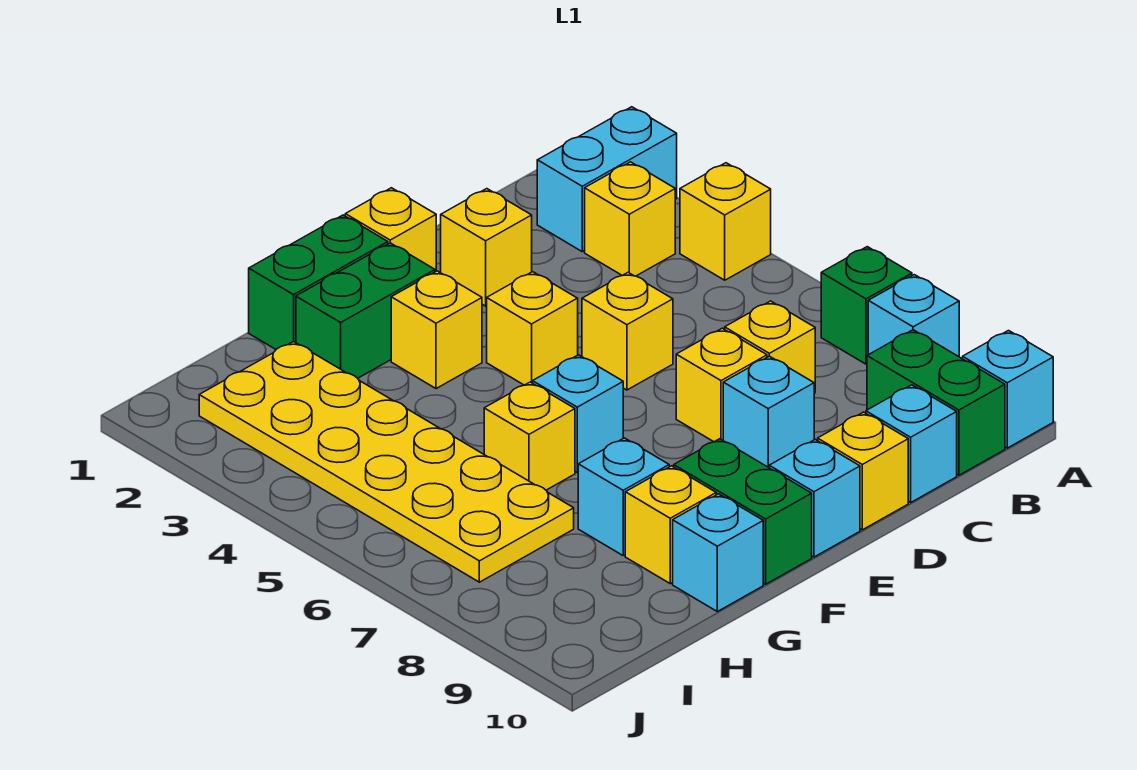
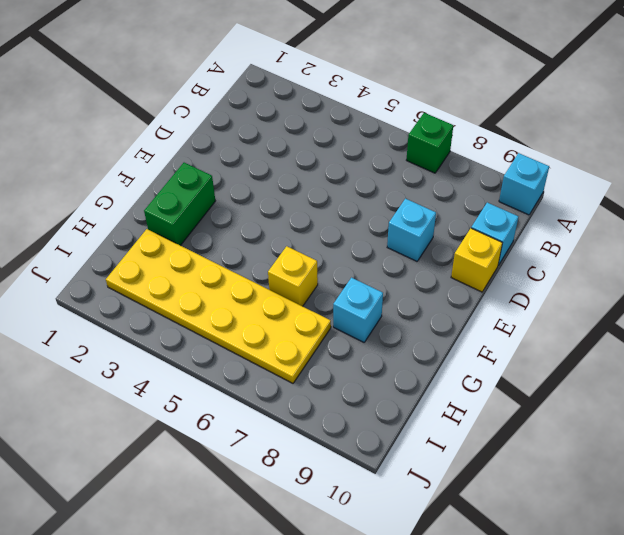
none -> cyan 1x2 brick [537,107,677,252]
none -> yellow 1x1 brick [680,163,771,280]
none -> cyan 1x1 brick [868,275,959,357]

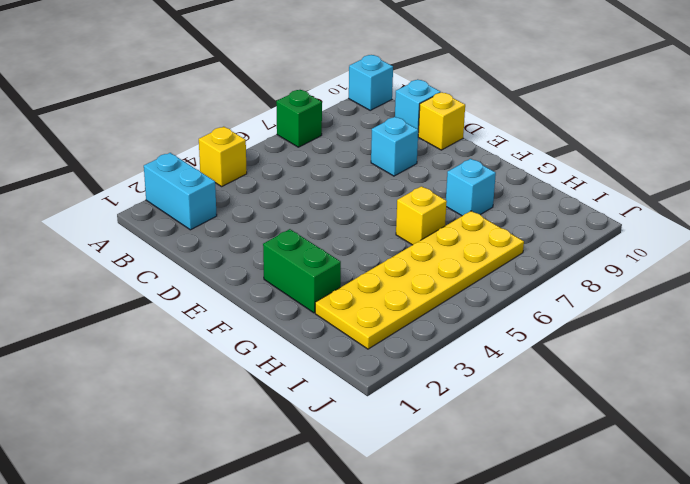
none -> cyan 1x1 brick [868,275,959,357]
none -> yellow 1x1 brick [585,162,675,276]
none -> green 1x2 brick [867,330,1005,475]

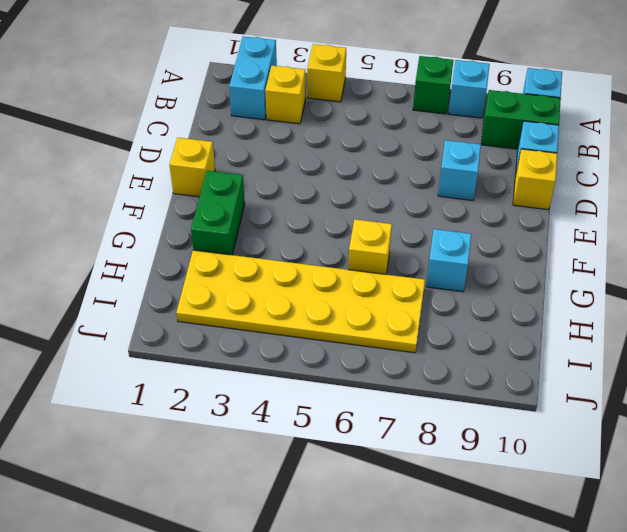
none -> yellow 1x1 brick [725,301,815,393]
none -> yellow 1x1 brick [441,189,532,306]
none -> yellow 1x1 brick [582,273,673,390]

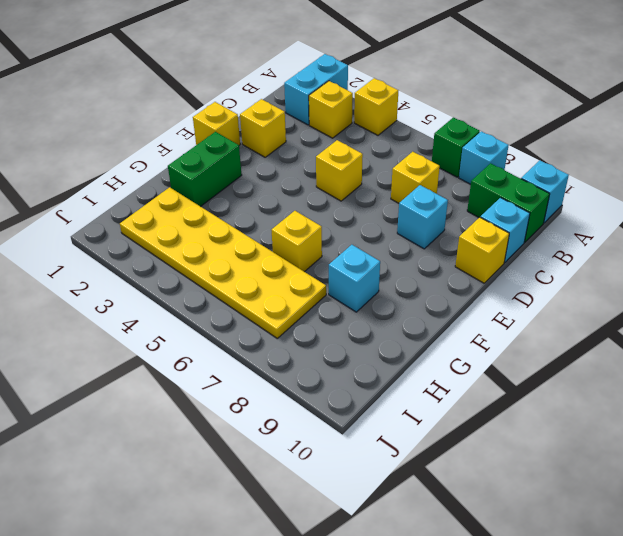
none -> yellow 1x1 brick [676,328,767,442]
none -> yellow 1x1 brick [487,272,578,385]
none -> cyan 1x1 brick [769,440,860,557]

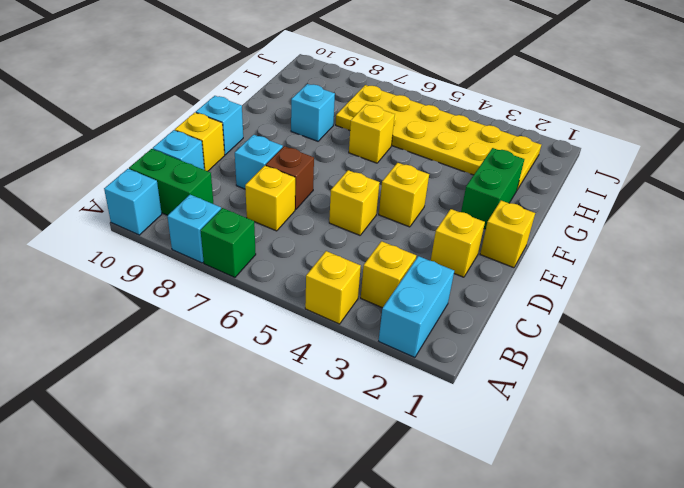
brown 1x1 brick [266,146,314,210] -> yellow 1x1 brick [676,328,767,442]
none -> green 1x2 brick [249,215,388,349]
none -> yellow 1x1 brick [391,271,482,389]
none -> cyan 1x1 brick [533,355,623,472]

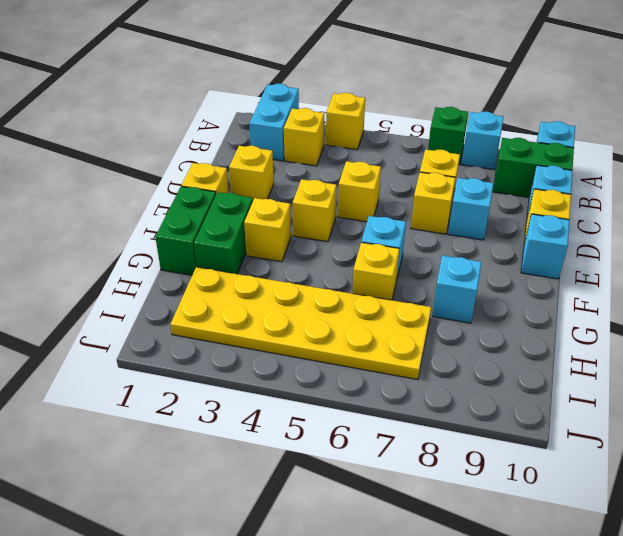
none -> green 1x2 brick [674,439,812,584]
none -> yellow 1x1 brick [625,466,716,584]
none -> cyan 1x1 brick [673,494,763,612]

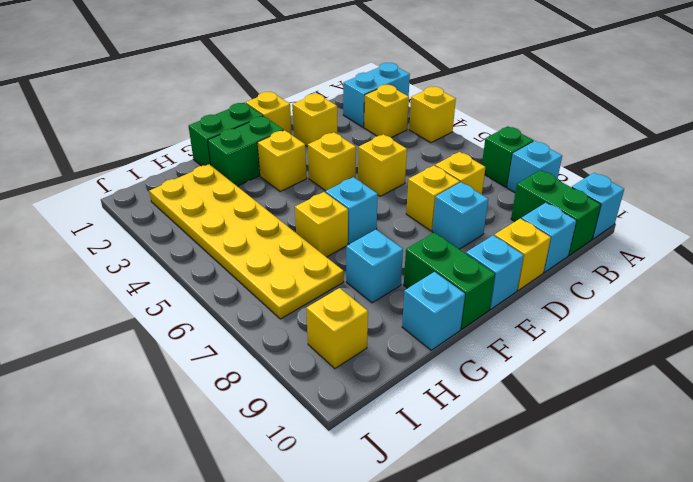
yellow 1x1 brick [306,288,368,369] -> yellow 1x1 brick moved to [625,466,716,584]

